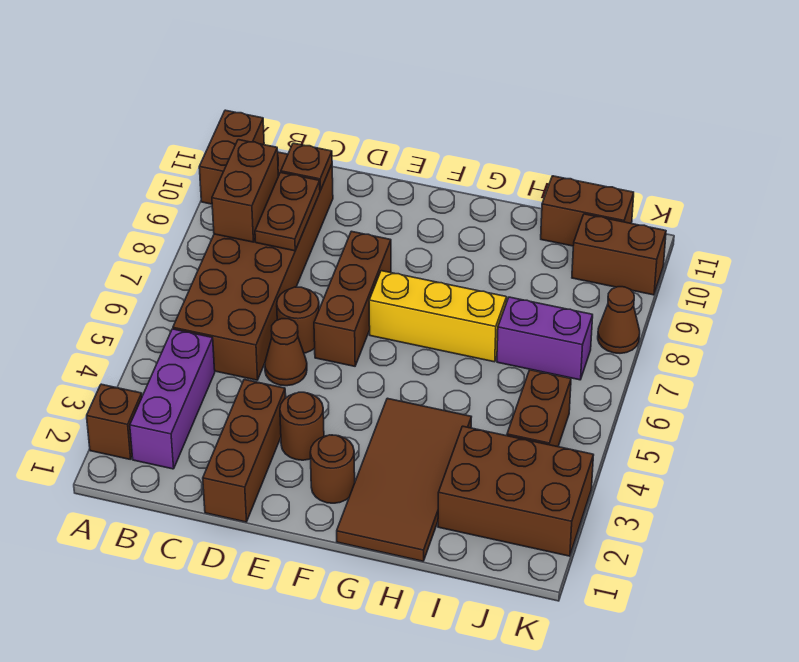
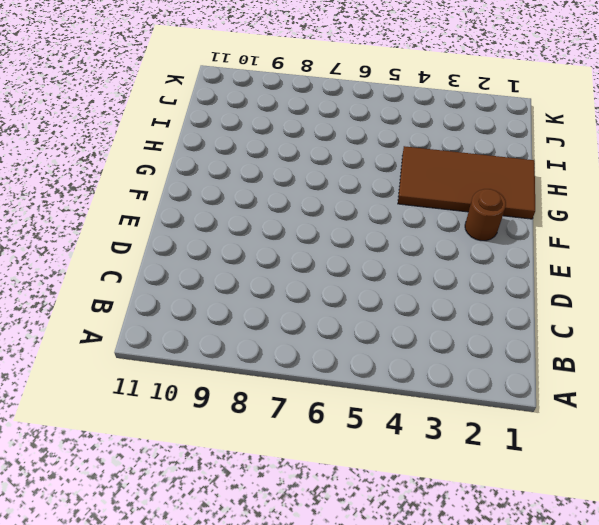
none -> brown 1x1 brick [87,384,142,460]
none -> brown 1x2 brick [199,110,264,204]
none -> purple 1x3 brick [130,329,215,469]

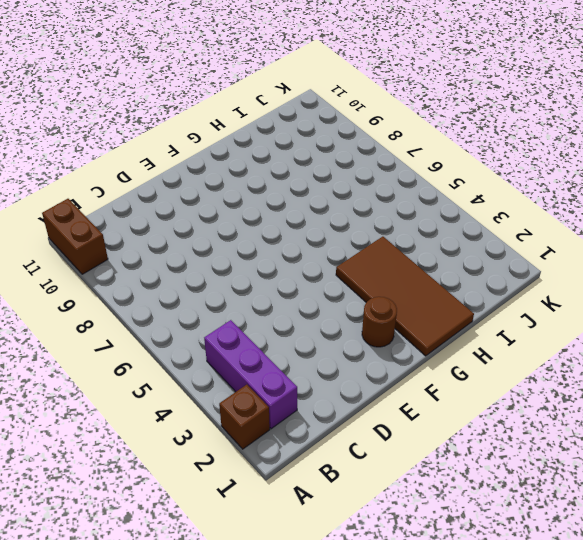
none -> brown 2x6 brick [173,152,333,380]
none -> brown 1x3 brick [203,380,285,522]
none -> brown 1x1 cone [265,319,307,386]

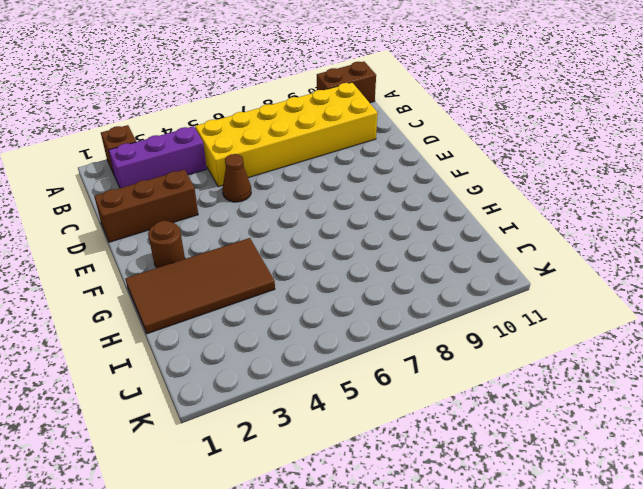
yellow 2x6 brick [195,82,377,187] -> brown 2x6 brick [173,152,333,380]
none -> brown 1x1 round brick [277,287,319,353]
none -> brown 1x1 round brick [280,392,324,460]
none -> brown 1x3 brick [314,231,391,366]

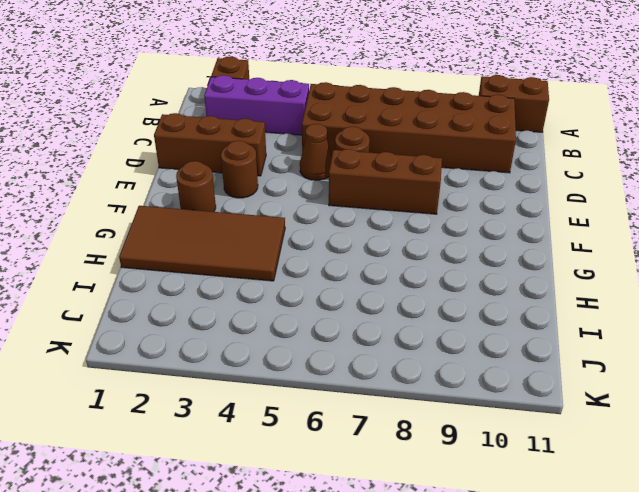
none -> yellow 1x3 brick [369,271,507,362]
none -> brown 2x3 brick [438,426,593,556]
none -> purple 1x2 brick [497,297,593,380]

